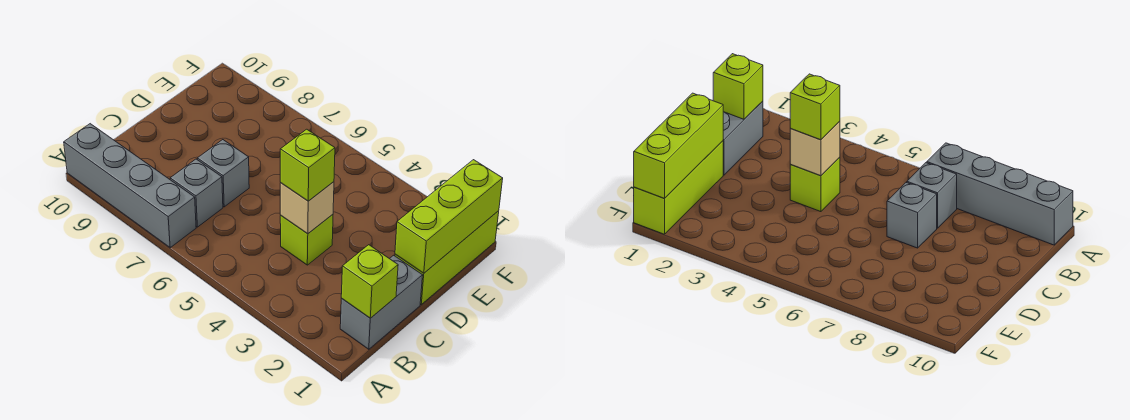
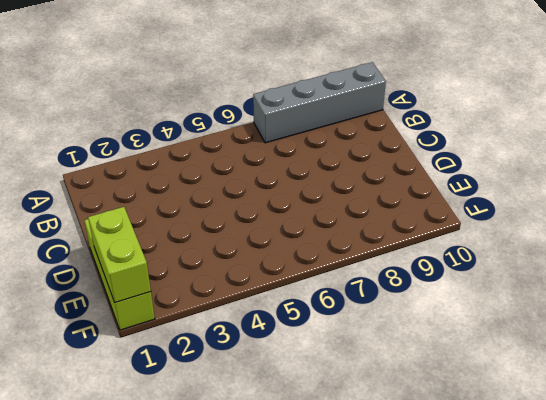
lime 1x2 brick [88,207,151,303] -> lime 1x3 brick [395,160,503,273]
none -> grey 1x2 brick [340,255,423,349]
none -> grey 1x1 brick [170,159,223,227]

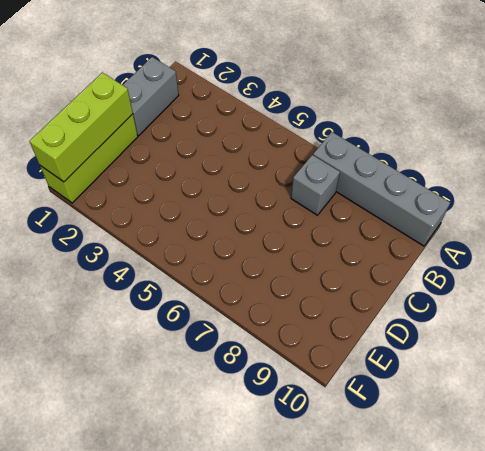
none -> lime 1x1 brick [280,214,333,265]
none -> grey 1x1 brick [197,140,249,207]

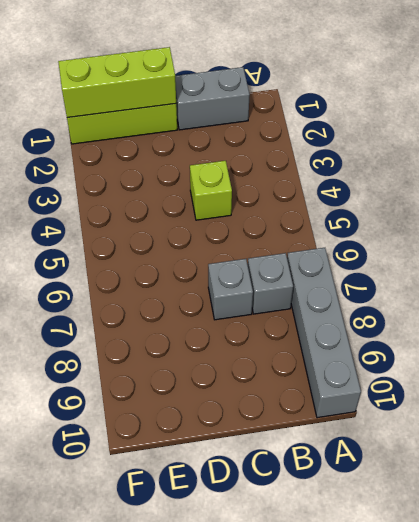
none -> lime 1x1 brick [341,245,398,318]
none -> tan 1x1 brick [280,182,334,234]

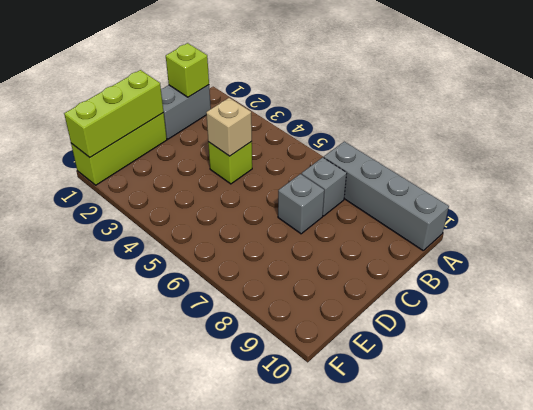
none -> lime 1x1 brick [280,129,335,201]

